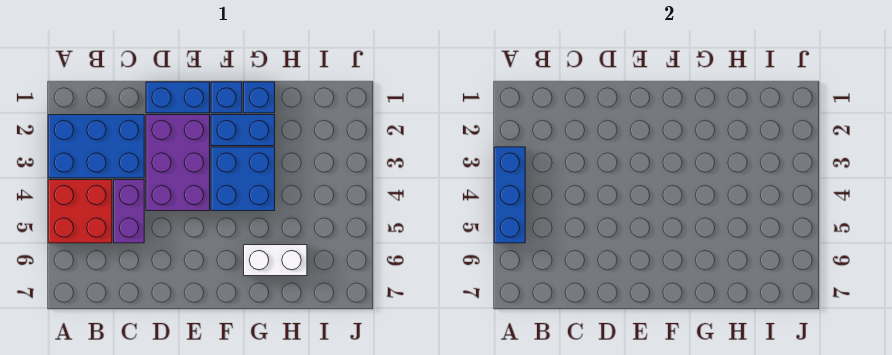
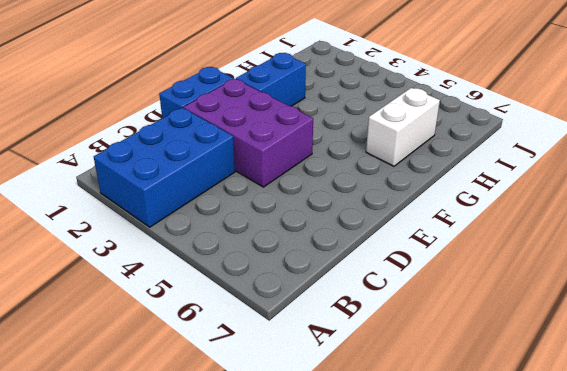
none -> red 2x2 brick [48,180,112,243]
none -> purple 1x2 brick [114,180,144,243]

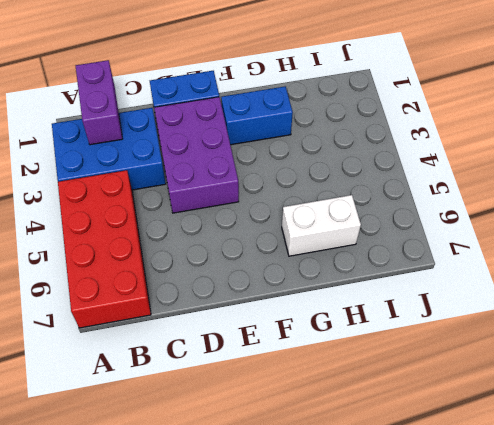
red 2x4 brick [58,170,151,328] -> red 2x2 brick [48,180,112,243]
purple 1x2 brick [76,60,122,145] -> purple 1x2 brick moved to [114,180,144,243]
none -> blue 1x1 brick [211,82,242,113]
none -> blue 2x2 brick [211,147,275,211]

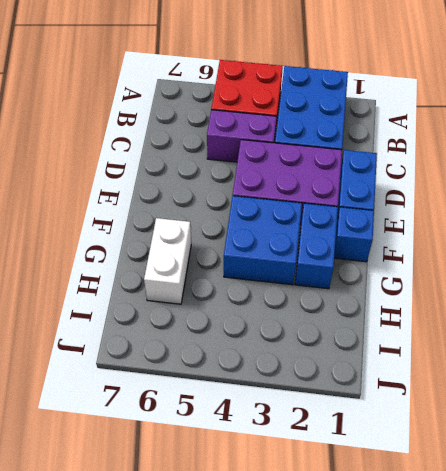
none -> blue 1x1 brick [244,82,275,113]
none -> blue 1x3 brick [494,147,525,243]

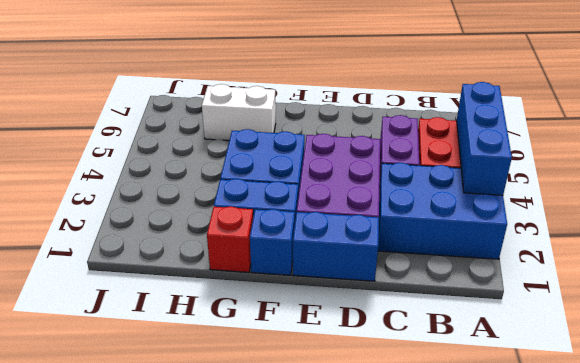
red 1x1 brick [207,206,253,272] -> blue 1x1 brick [244,82,275,113]

